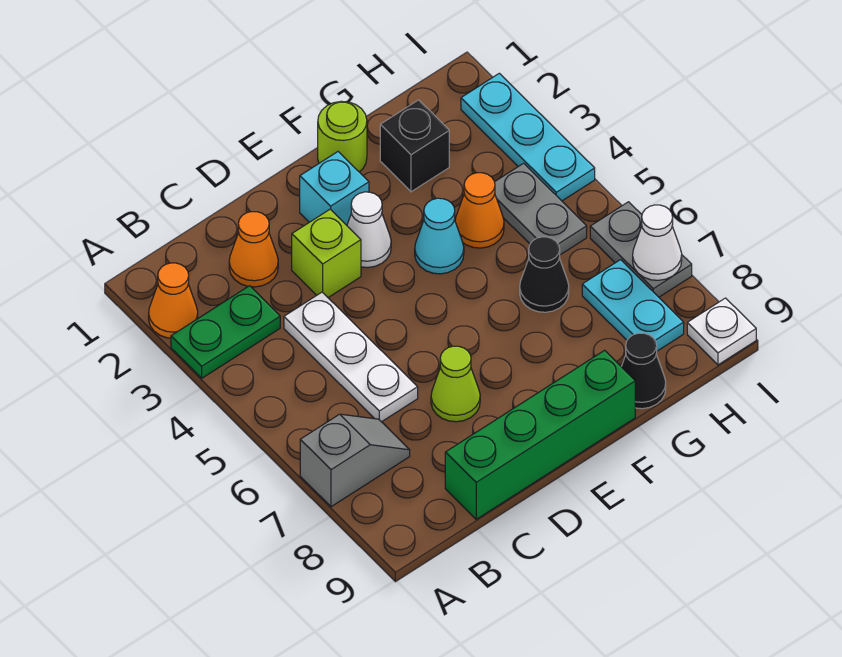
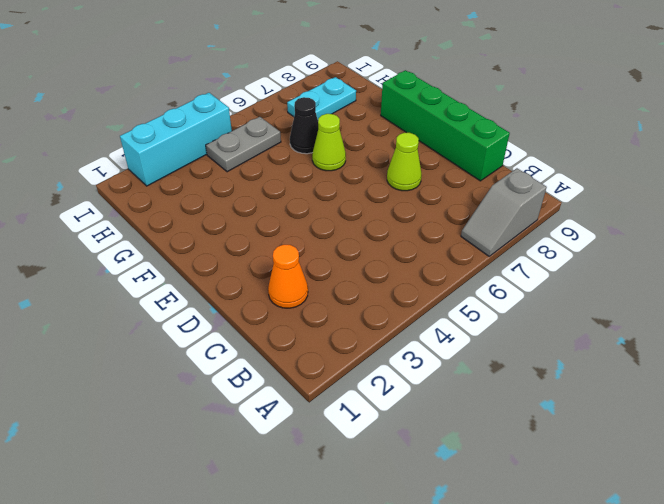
grey 1x2 slope [461,168,547,256] -> grey 1x2 slope turned to [300,414,410,507]
lime 1x1 cone [312,114,346,171] -> none
cyan 1x3 brick [120,93,232,186] -> cyan 1x3 plate [461,73,595,201]
none -> orange 1x1 cone [149,263,198,338]
none -> green 1x2 plate [171,286,280,378]
none -> white 1x3 plate [284,292,418,422]

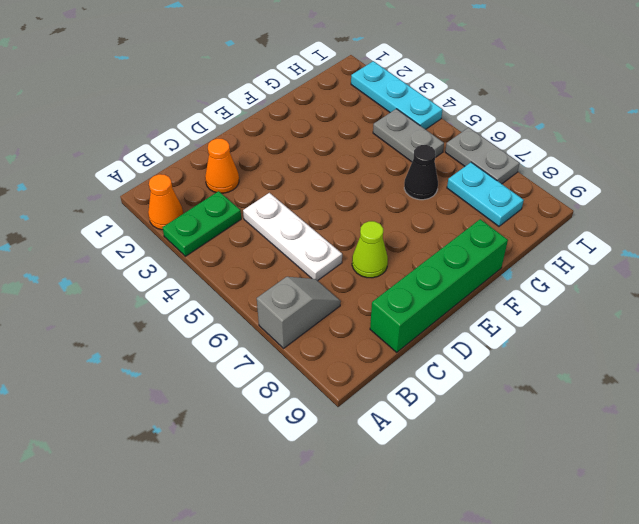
none -> lime 1x1 brick [292,209,361,298]
none -> cyan 1x1 brick [300,152,369,225]
none -> white 1x1 cone [347,192,391,268]

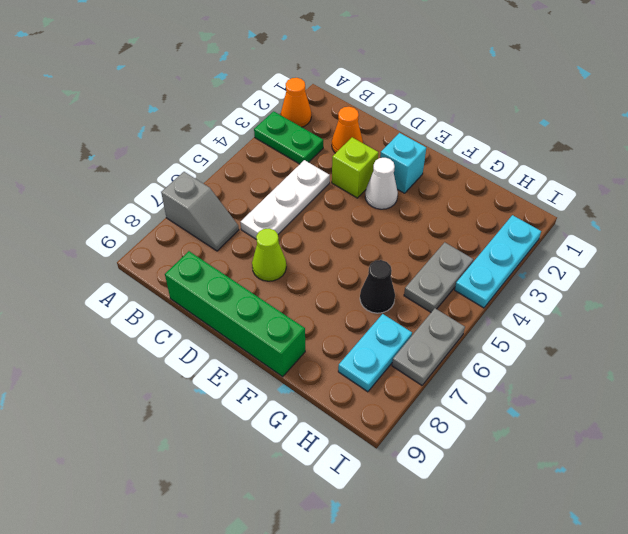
none -> lime 1x1 round brick [318,101,367,172]
none -> cyan 1x1 cone [415,198,464,274]
none -> black 1x1 brick [380,100,449,192]

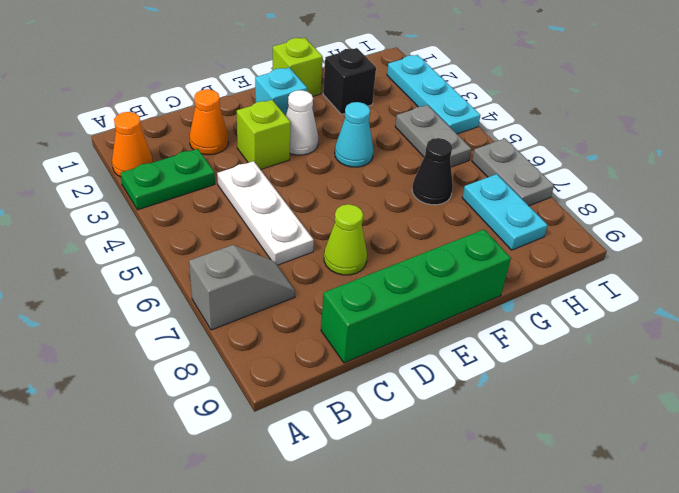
lime 1x1 brick [272,38,323,96] -> lime 1x1 round brick [318,101,367,172]
none -> orange 1x1 cone [455,173,504,248]
none -> black 1x1 cone [621,333,666,409]
none -> white 1x1 plate [687,298,756,365]

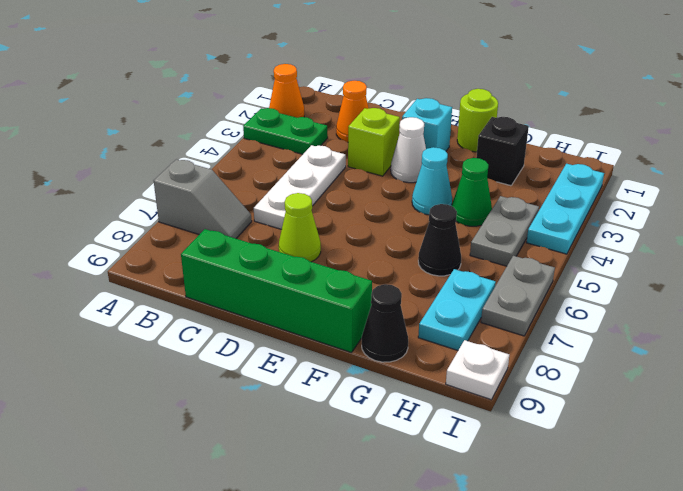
green 1x1 cone [452,158,492,226] -> orange 1x1 cone [455,173,504,248]
none -> white 1x1 cone [633,205,682,280]

